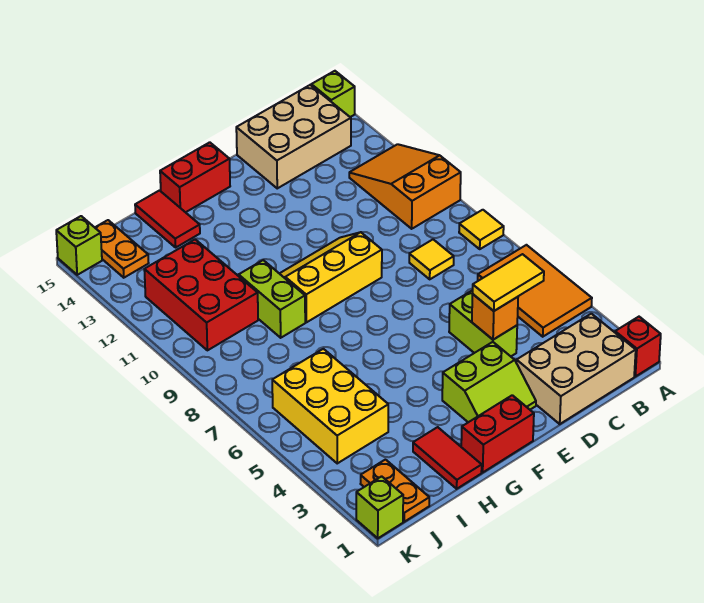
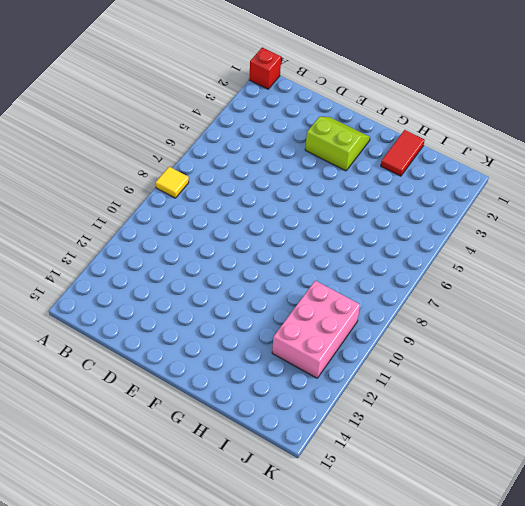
pink 2x3 brick [272,281,360,378] -> red 2x3 brick [144,239,258,350]
none -> orange 2x3 tile [478,245,592,337]
none -> orange 2x3 slope [349,144,461,229]
none -> lime 1x1 brick [311,71,355,117]

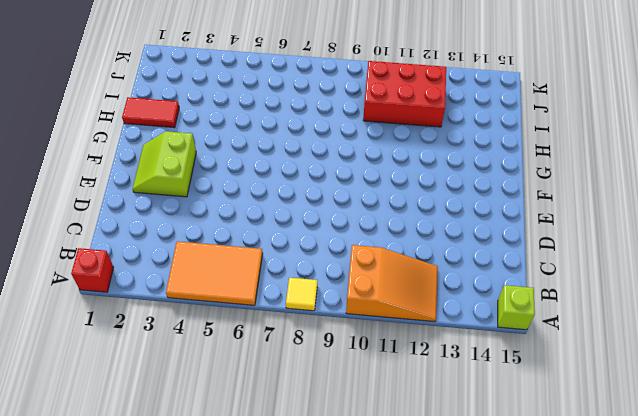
none -> tan 2x3 brick [516,314,636,424]
none -> tan 2x3 brick [236,85,351,188]
none -> yellow 1x1 tile [409,239,454,279]

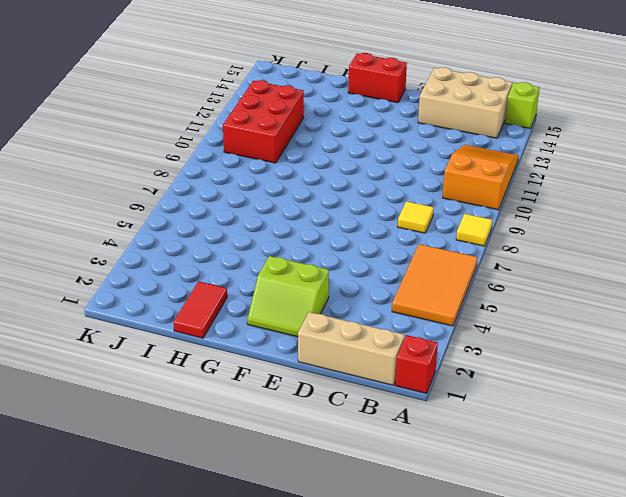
tan 1x3 brick [298,312,405,385] -> tan 2x3 brick [516,314,636,424]
none -> lime 1x2 brick [449,290,517,356]
none -> yellow 2x3 slope [279,232,382,322]
none -> red 1x2 brick [461,395,534,472]

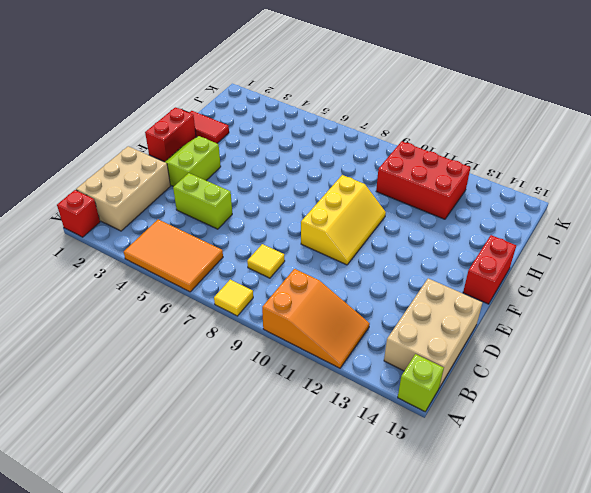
none -> lime 1x2 brick [239,260,305,338]
none -> red 1x2 tile [135,191,200,247]
none -> yellow 2x3 brick [272,349,388,463]

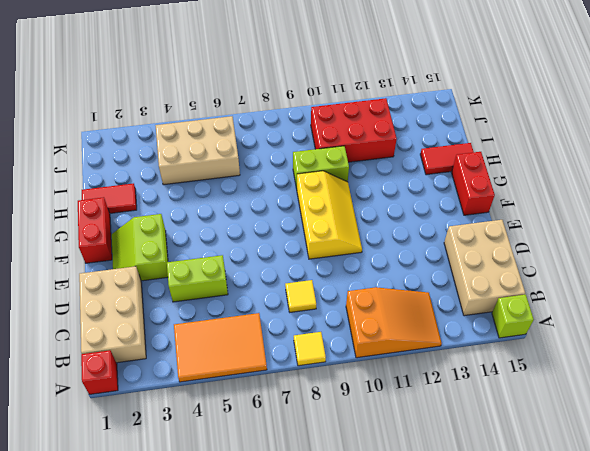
tan 2x3 brick [155,116,240,185] -> yellow 2x3 brick [272,349,388,463]
none -> orange 1x2 plate [361,460,429,522]
none -> orange 1x2 plate [95,220,148,278]
none -> lime 1x1 brick [356,476,403,538]

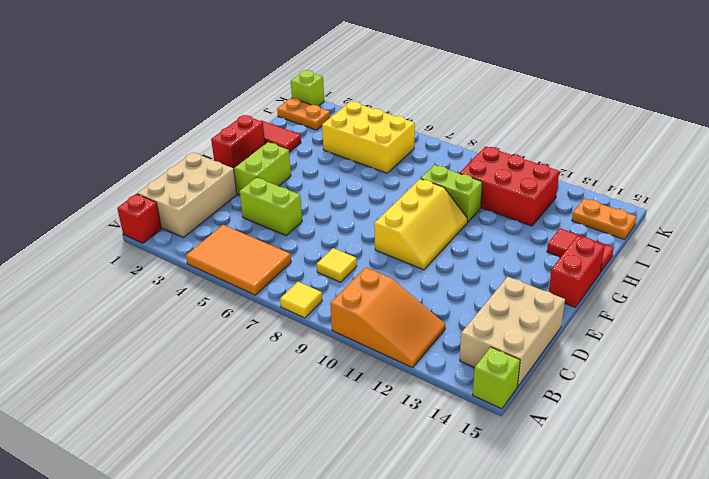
none -> lime 1x1 brick [56,216,102,275]
none -> orange 1x1 brick [472,294,518,340]
none -> yellow 1x2 tile [472,254,544,311]

